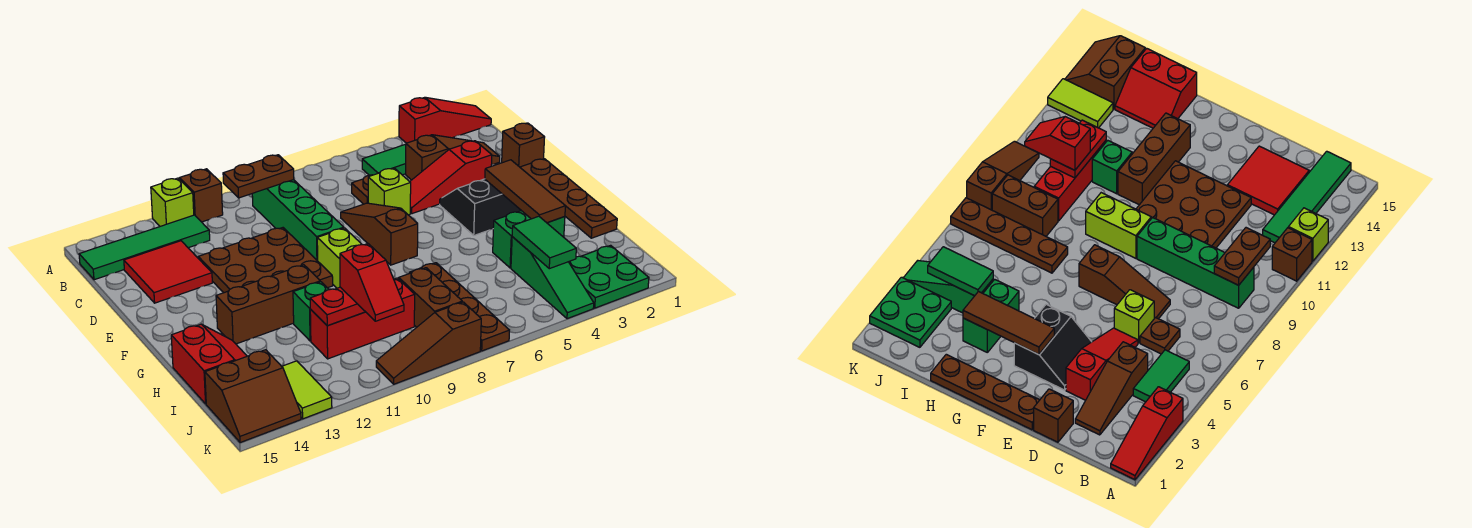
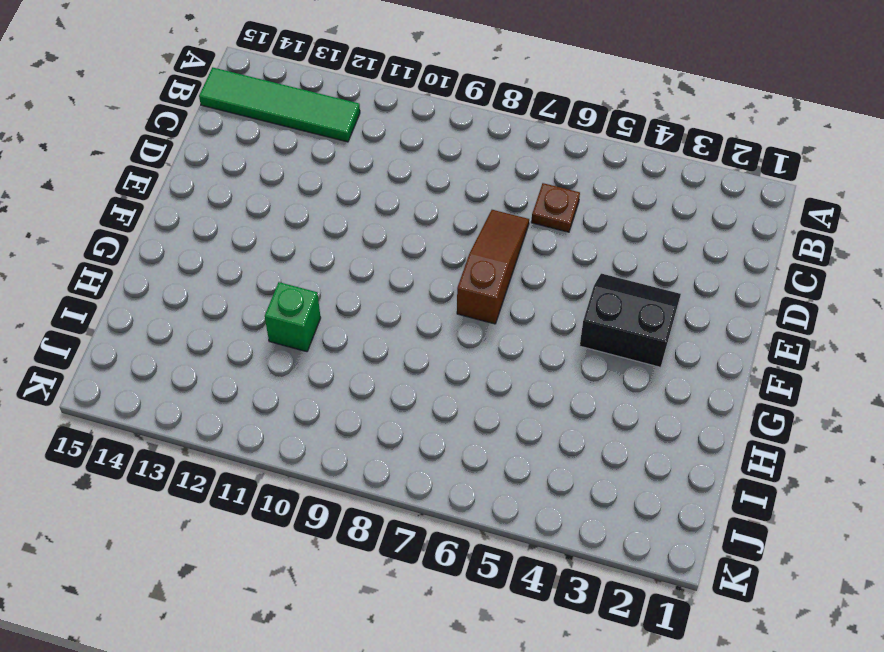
none -> red 1x3 slope [399,97,491,143]
none -> brown 1x1 brick [180,169,223,222]
none -> lime 1x1 brick [151,178,194,226]
none -> green 1x2 tile [362,144,406,175]

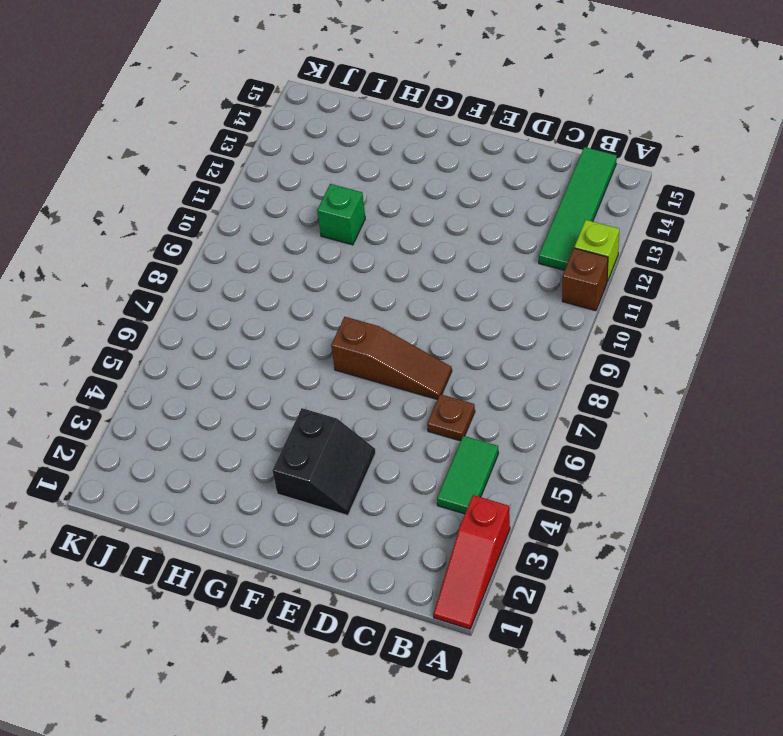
none -> green 1x4 brick [252,180,344,261]
none -> brown 1x3 slope [406,135,500,180]
none -> red 2x2 tile [124,241,212,303]
none -> brown 1x1 brick [502,123,545,167]

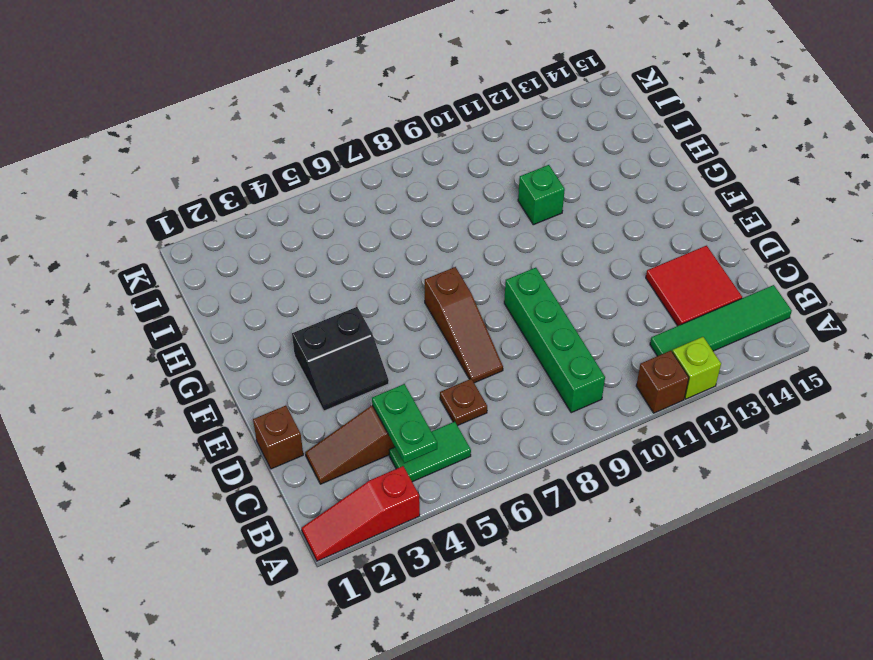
green 1x2 plate [372,384,437,463] -> none
none -> red 1x3 slope [410,141,492,214]
none -> lime 1x1 brick [368,168,411,215]
none -> brown 3x3 plate [198,228,333,293]
none -> brown 1x4 plate [520,159,617,238]

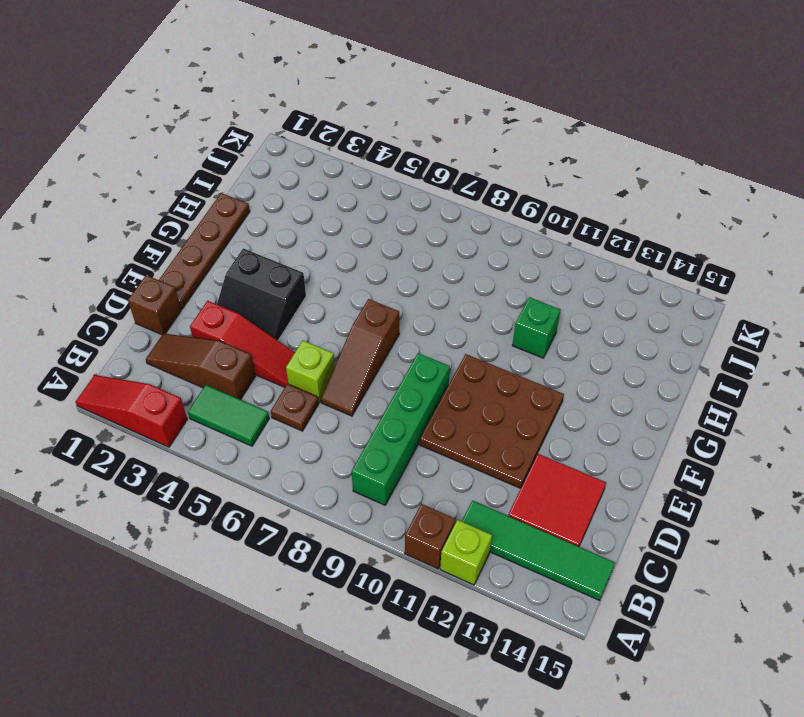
none -> lime 1x2 brick [317,228,362,288]
none -> brown 1x3 brick [216,265,320,344]
none -> green 1x2 brick [493,211,565,268]
none -> brown 1x4 plate [409,263,509,351]

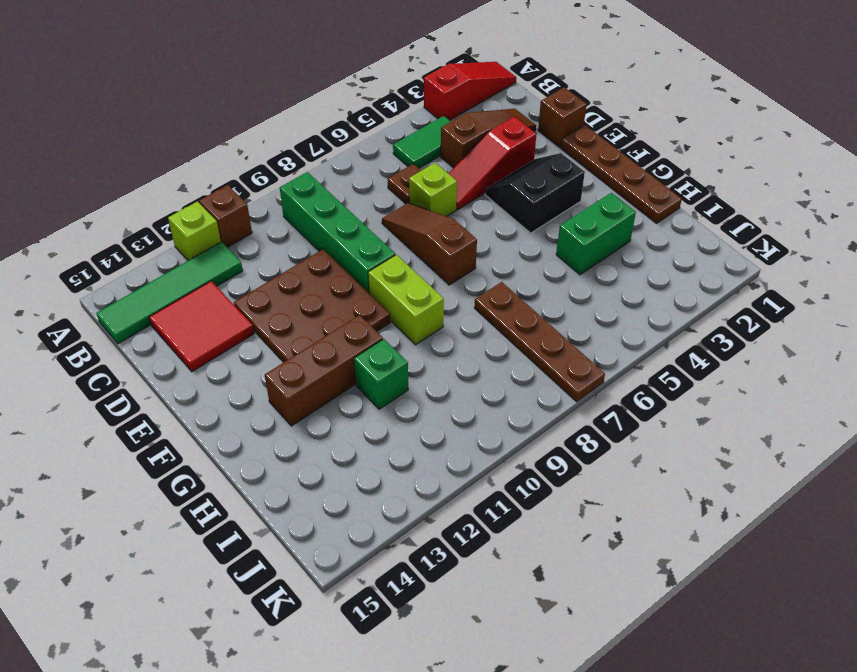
none -> red 2x2 slope [171,324,247,404]
none -> green 1x3 slope [511,237,594,319]
none -> brown 1x2 brick [399,268,462,327]
none -> red 1x3 brick [310,278,415,359]

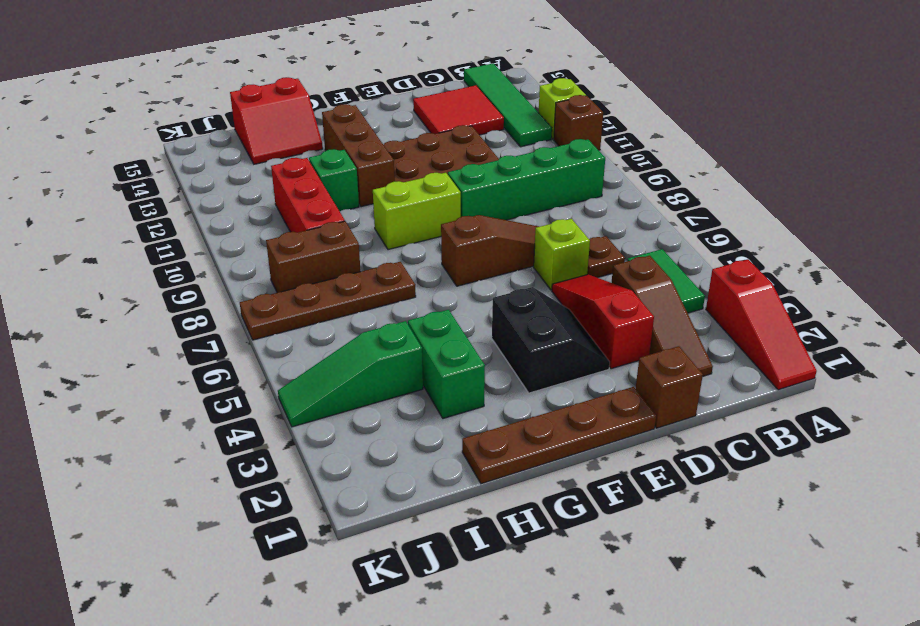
none -> green 2x2 plate [569,245,649,308]
none -> lime 1x2 tile [282,361,332,419]
none -> brown 2x2 slope [205,350,301,443]
none -> brown 1x3 slope [376,302,481,384]

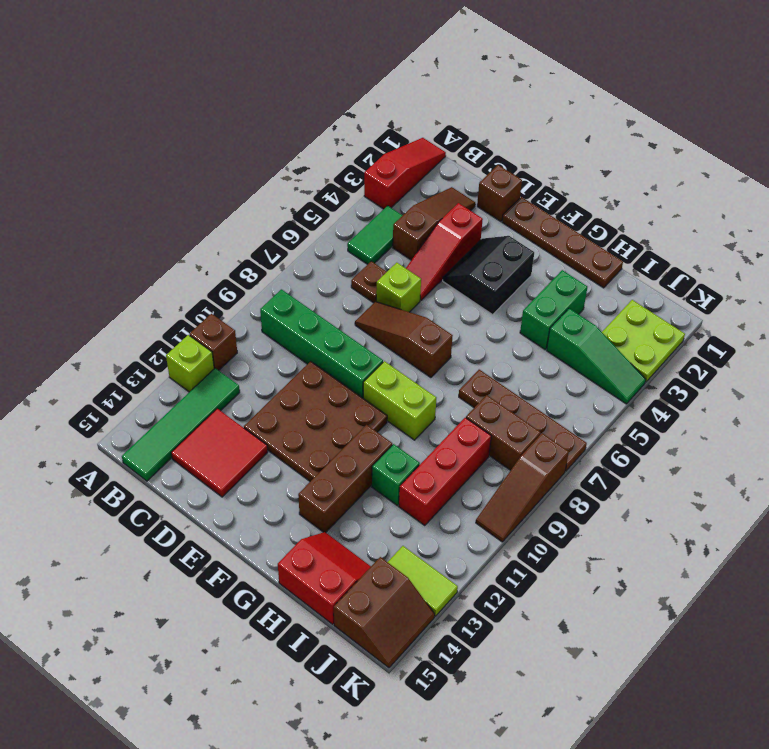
lime 2x2 plate [602,300,685,382] -> green 2x2 plate [569,245,649,308]
none -> brown 1x2 plate [223,155,294,198]
none -> brown 1x3 tile [485,160,565,223]
none -> green 1x2 tile [512,216,576,269]
none -> red 1x2 plate [310,287,365,326]

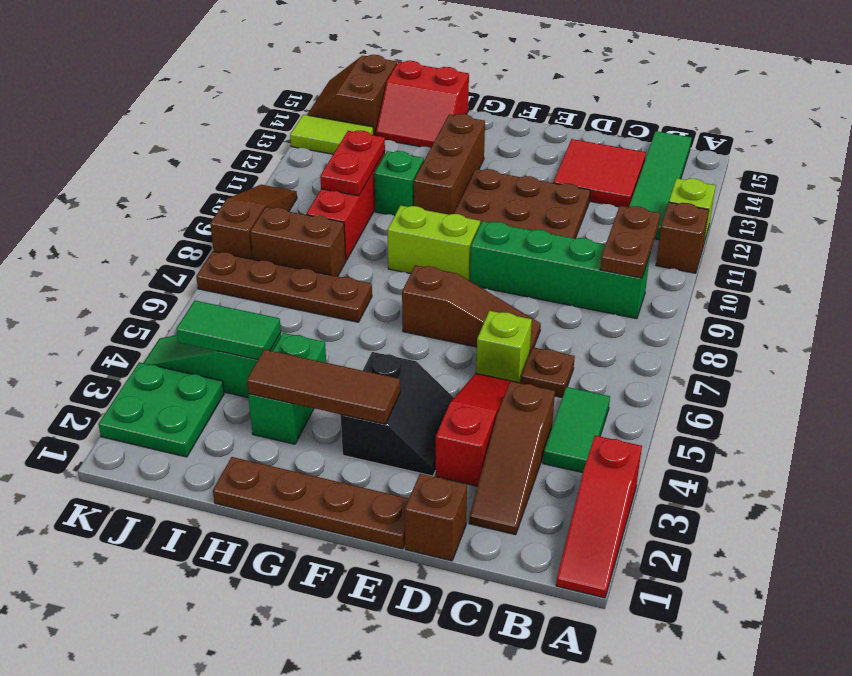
none -> red 1x2 slope [340,244,404,321]

